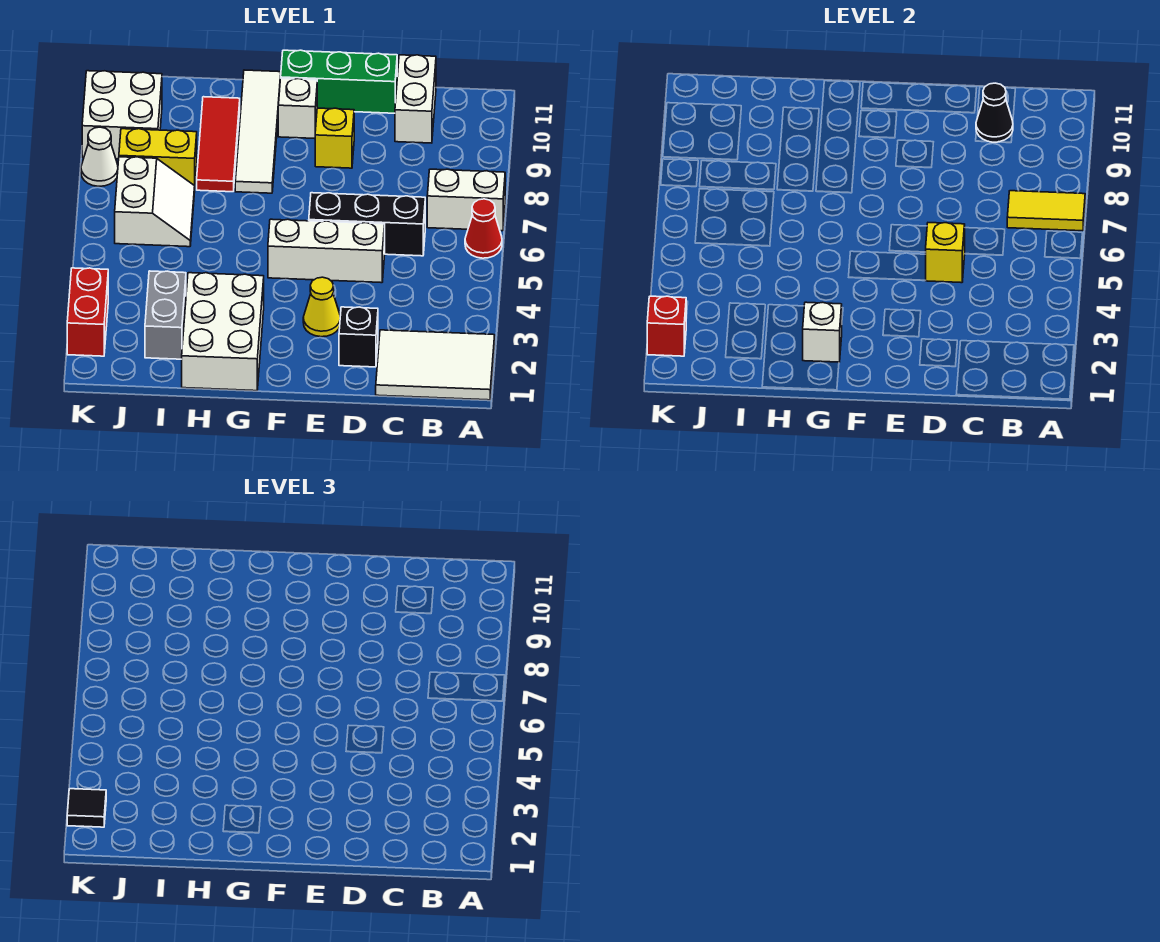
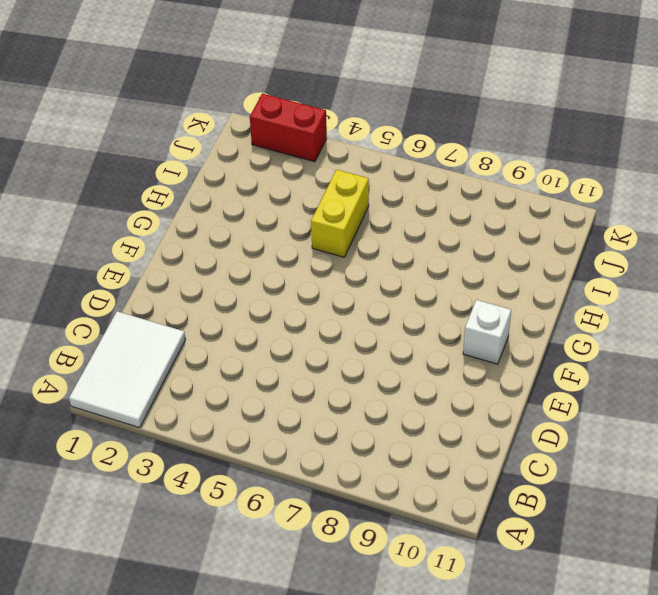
yellow 1x2 brick [311,170,369,257] -> yellow 1x2 brick moved to [119,129,197,186]
none -> red 1x1 cone [465,199,502,258]
none -> white 1x2 brick [427,169,505,231]
none -> black 1x3 brick [309,193,425,256]

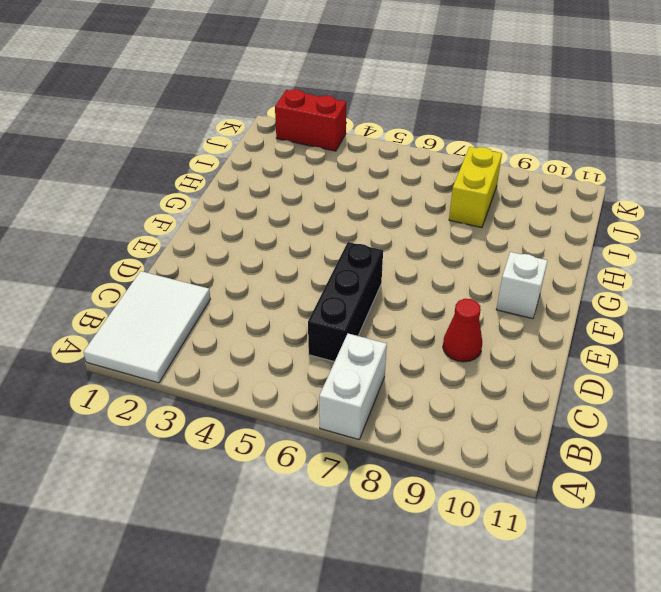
red 1x1 cone [443,299,482,362] -> red 1x1 cone moved to [465,199,502,258]
none -> white 1x2 brick [395,55,436,143]
none -> black 1x1 brick [339,307,378,367]
none -> white 1x3 brick [268,219,385,283]

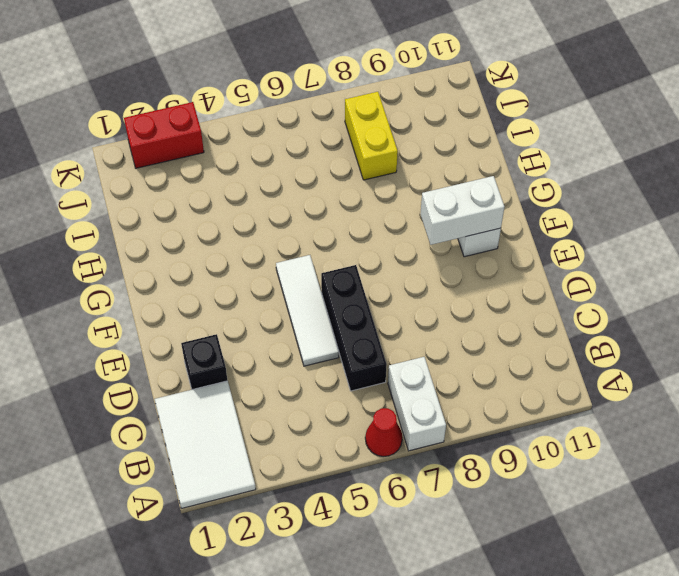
white 1x3 tile [276,255,339,366] -> white 1x3 brick [268,219,385,283]
white 1x2 brick [420,176,505,245] -> white 1x2 brick moved to [395,55,436,143]
none -> green 1x3 brick [281,50,397,113]
none -> yellow 1x1 cone [303,277,340,337]
none -> yellow 1x1 brick [315,108,354,168]

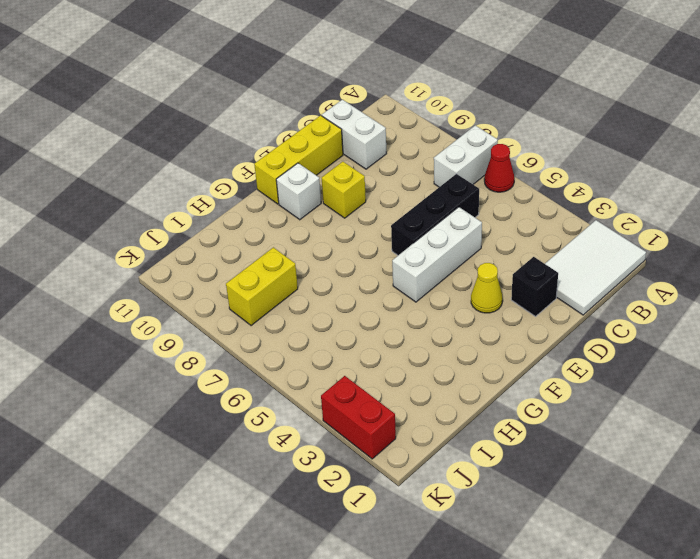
yellow 1x3 brick [254,115,343,204] -> green 1x3 brick [281,50,397,113]
none -> white 2x3 brick [182,273,264,391]
none -> white 1x4 tile [235,70,281,193]
none -> red 1x3 tile [197,97,240,192]

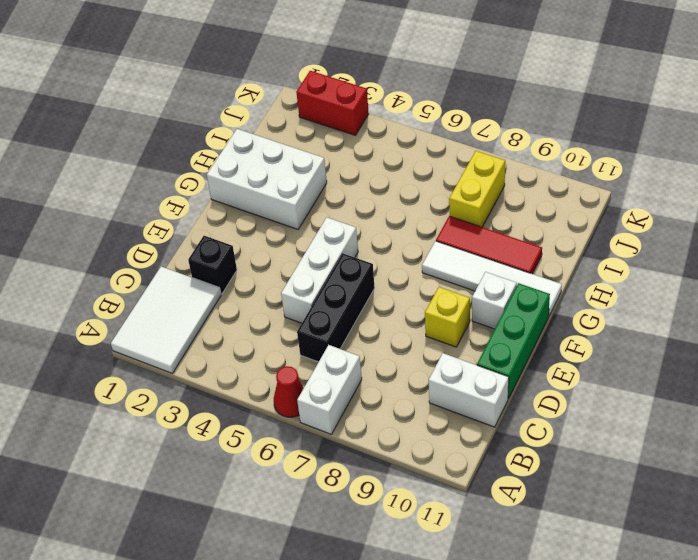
none -> yellow 1x1 cone [303,277,340,337]
none -> grey 1x2 brick [145,271,186,359]
none -> white 2x2 slope [115,157,195,247]

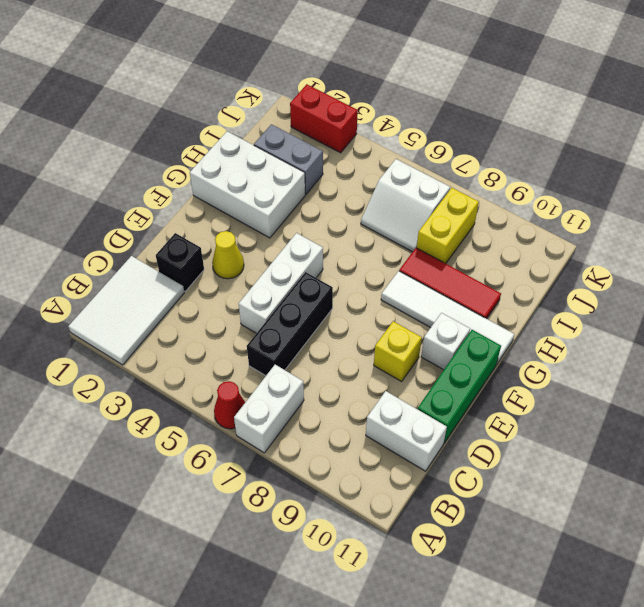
none -> white 2x2 brick [82,71,162,159]
none -> white 1x1 cone [81,127,118,186]
none -> yellow 1x2 tile [1007,191,1085,231]

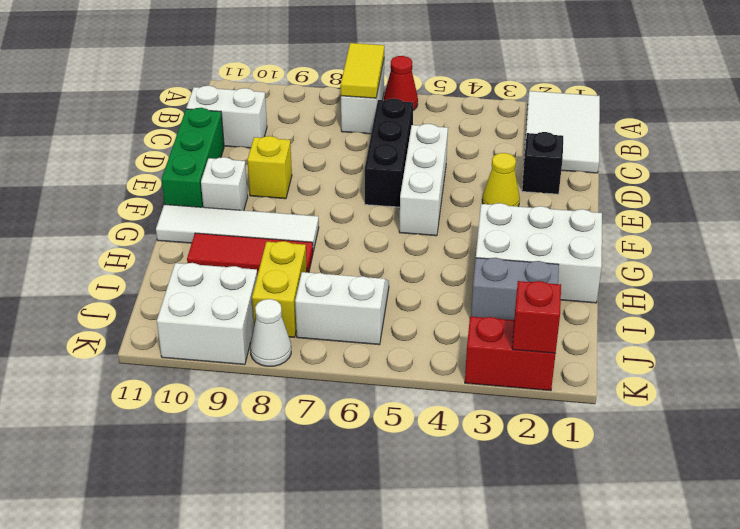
none -> black 1x1 cone [976,83,1013,142]
none -> yellow 1x1 brick [925,223,965,283]
none -> white 1x1 brick [803,302,842,362]

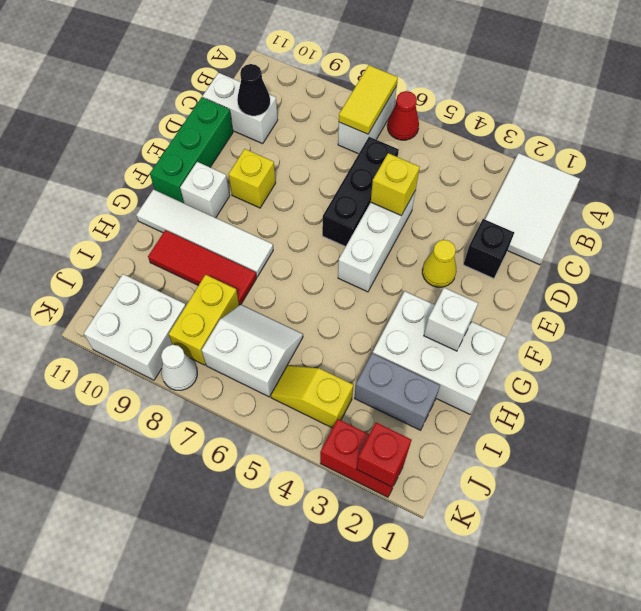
yellow 1x2 slope [271,365,353,428] -> none
none -> black 1x1 tile [67,789,106,827]

